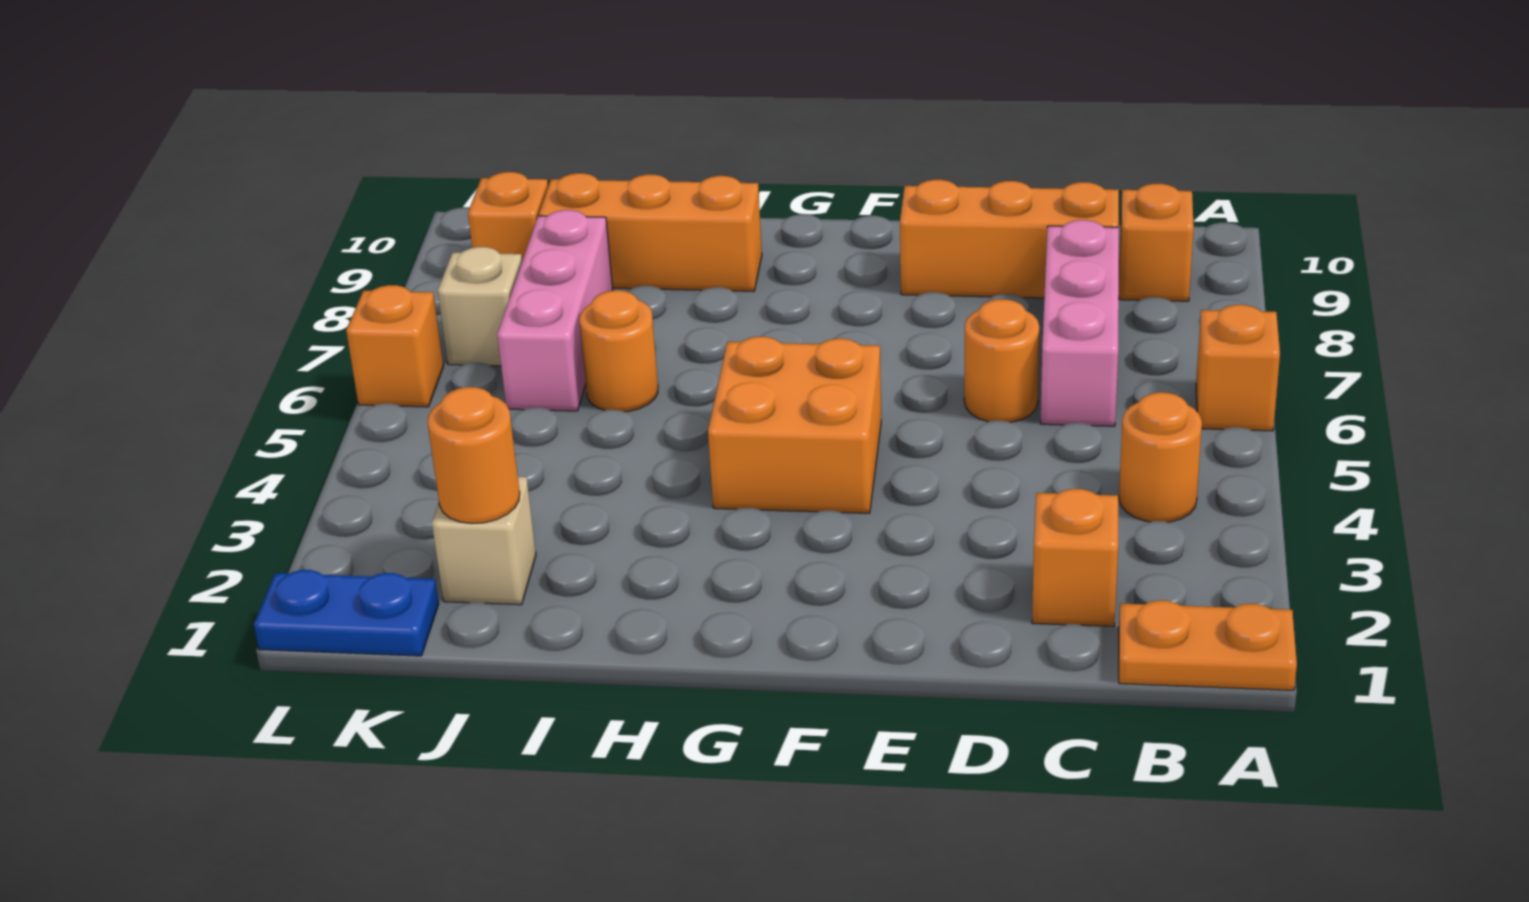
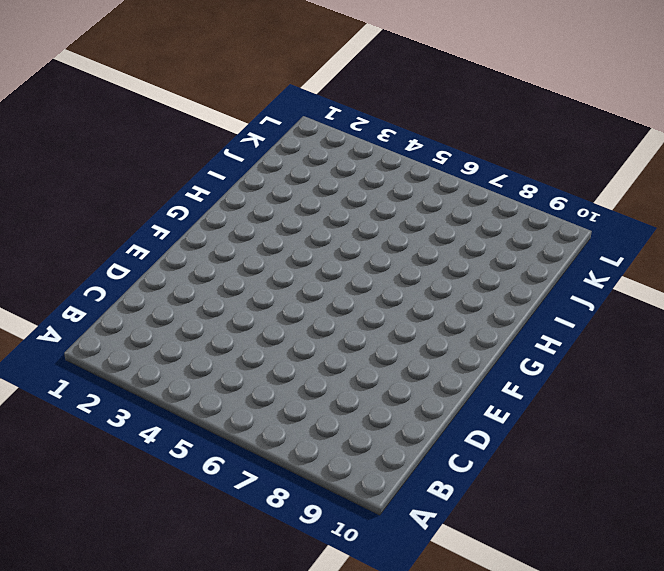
none -> orange 1x2 plate [1119,600,1297,690]
none -> orange 1x1 brick [1196,305,1280,431]
none -> orange 1x1 round brick [1119,392,1202,522]

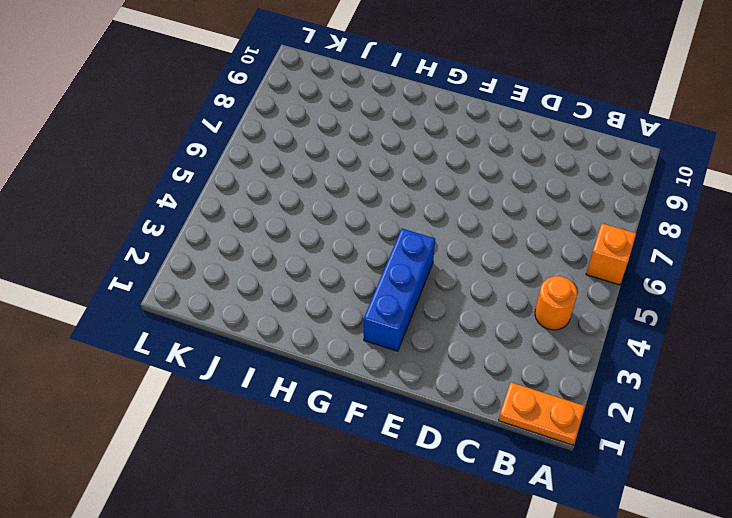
blue 1x3 brick [364,229,435,351] -> orange 2x2 brick [708,337,881,513]
none -> orange 1x1 brick [1119,183,1194,301]
none -> orange 1x1 brick [1032,489,1118,627]
none -> pink 1x3 brick [1041,220,1119,426]

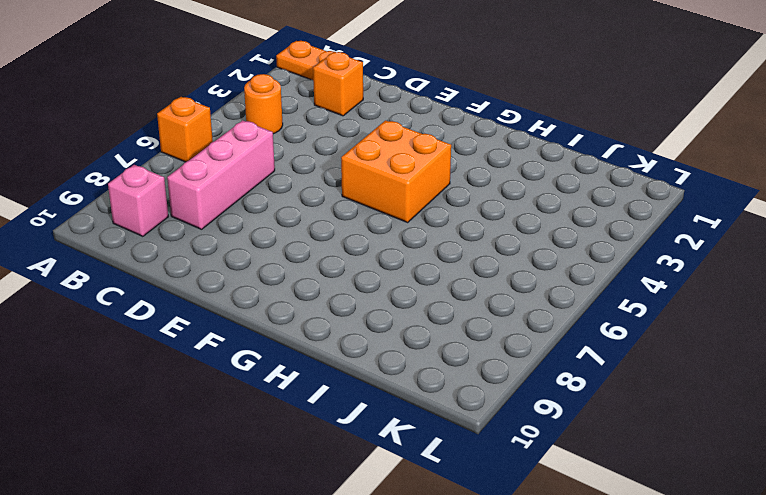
pink 1x1 brick [108,165,168,236] -> orange 1x1 brick [1119,183,1194,301]
none -> orange 1x3 brick [900,180,1119,298]
none -> orange 1x1 round brick [964,299,1039,422]
none -> orange 1x3 brick [539,173,762,291]

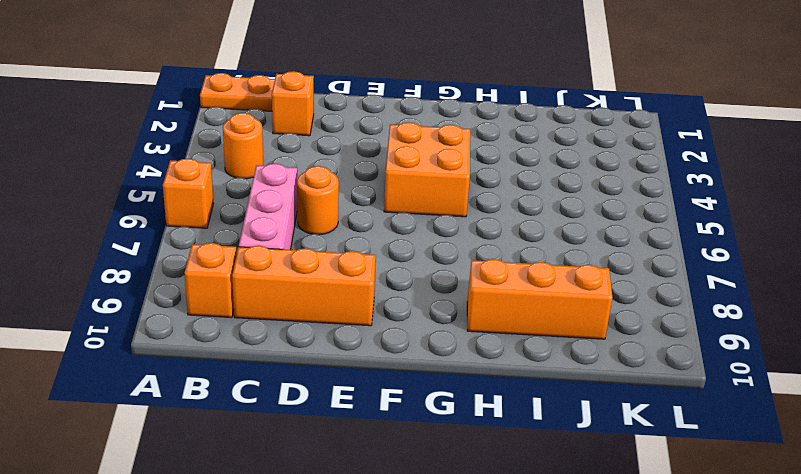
none -> orange 1x1 round brick [580,290,658,412]
none -> tan 1x1 brick [432,477,536,605]
none -> pink 1x3 brick [497,210,613,411]

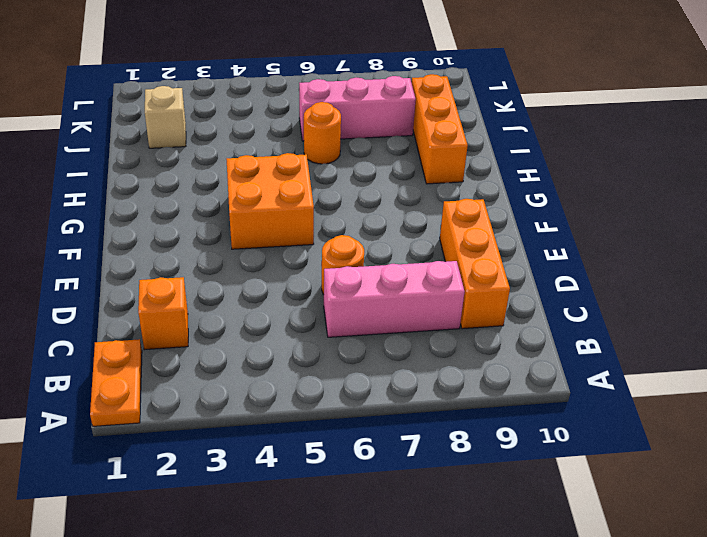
none -> orange 1x1 brick [1196,305,1280,431]
none -> orange 1x1 round brick [1119,392,1202,522]
none -> orange 1x1 brick [1119,183,1194,301]

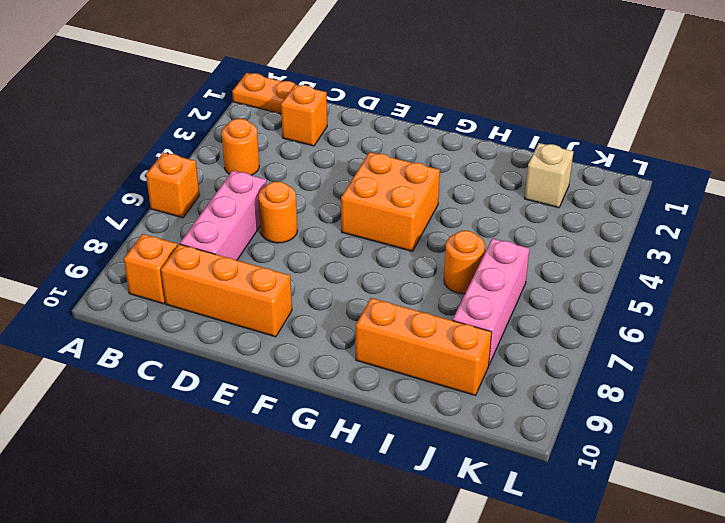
none -> blue 1x2 plate [254,570,439,656]
none -> tan 1x1 brick [438,247,522,366]
none -> orange 1x1 brick [468,172,548,261]

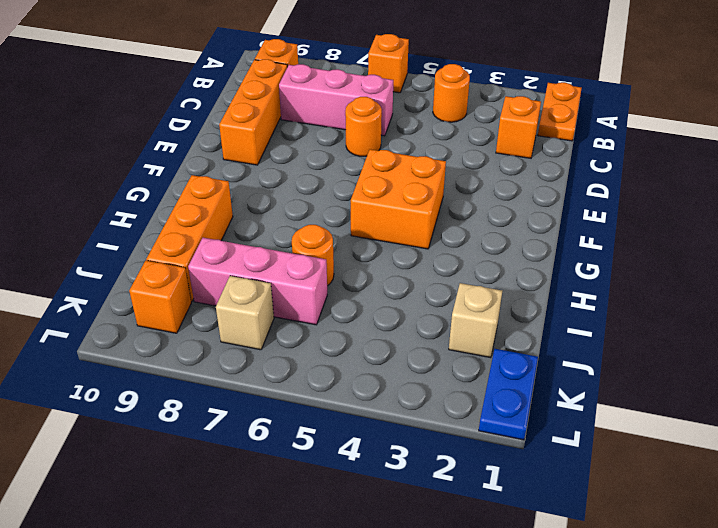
none -> orange 1x1 brick [346,285,444,407]
none -> orange 1x1 round brick [428,387,520,524]

